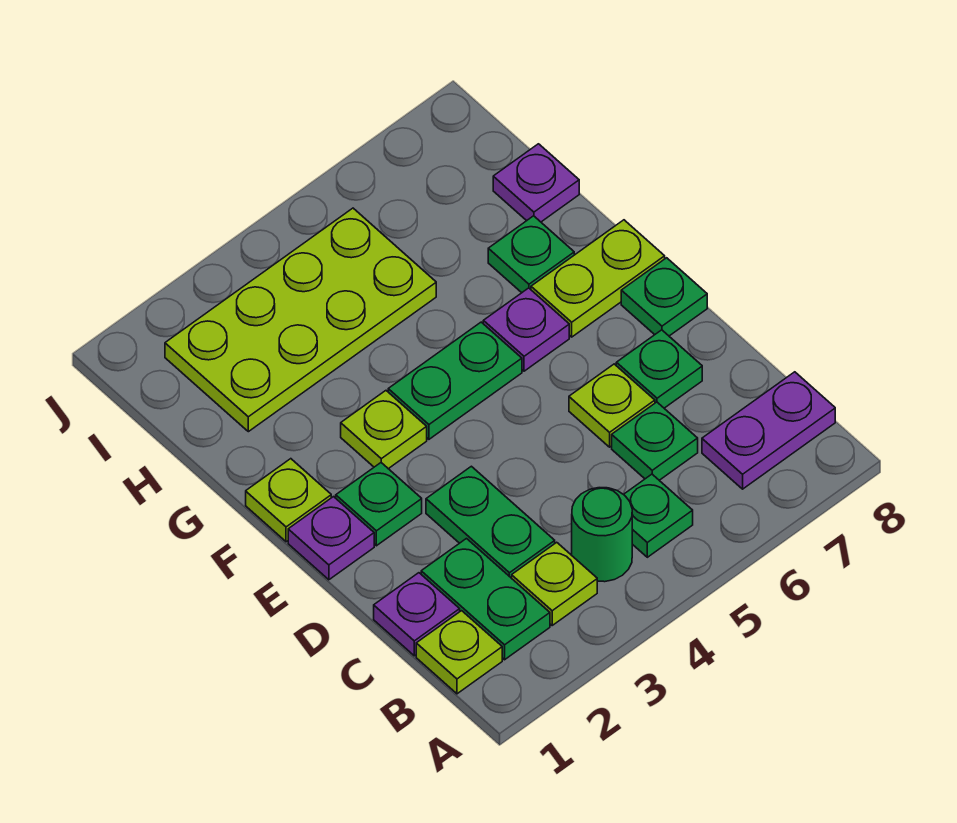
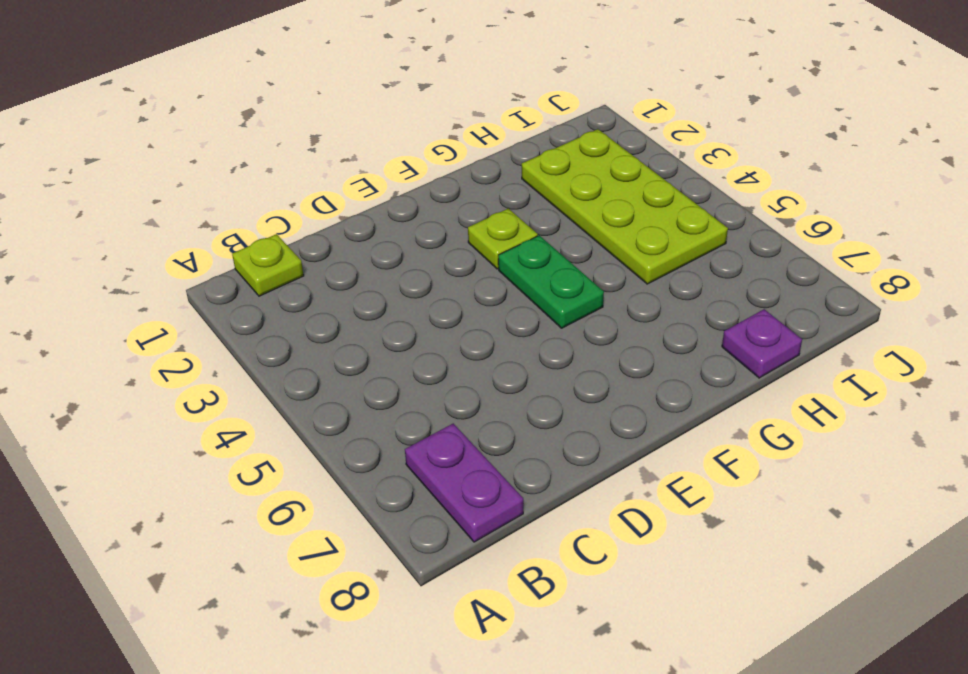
none -> green 1x2 plate [421,539,550,660]
none -> lime 1x1 plate [512,542,597,625]
none -> green 1x1 round brick [572,488,632,582]

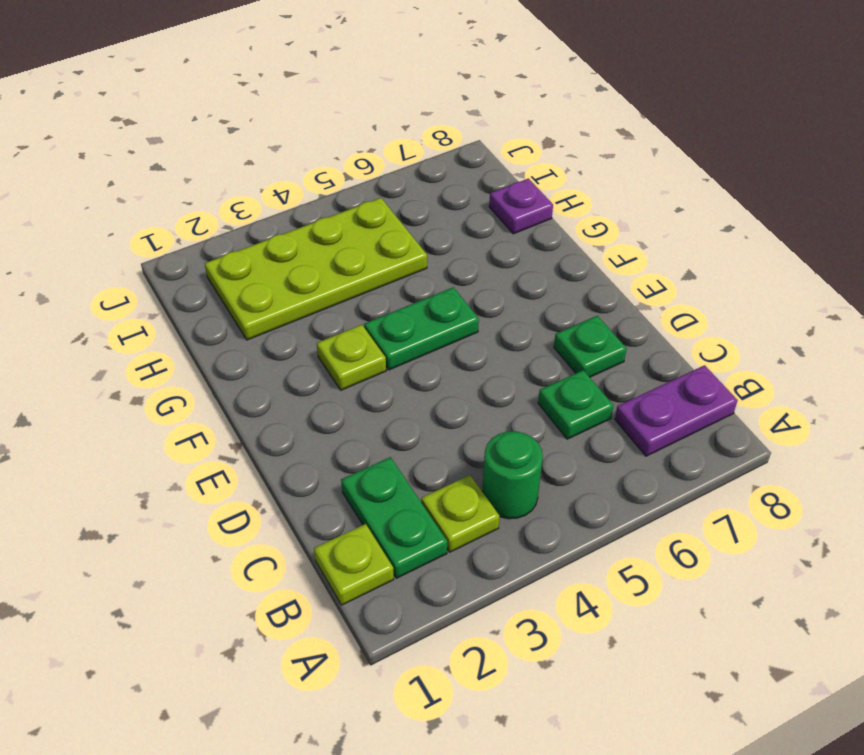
none -> green 1x1 plate [624,474,693,557]
none -> purple 1x1 plate [374,573,460,656]
none -> green 1x2 plate [426,466,555,578]

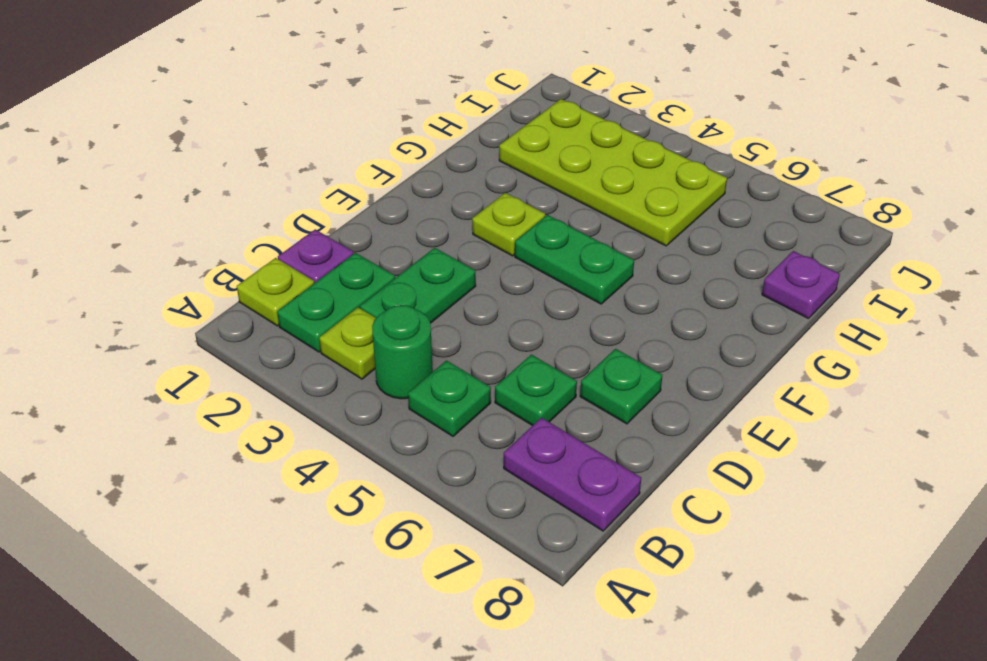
none -> lime 1x1 plate [569,364,655,447]
none -> purple 1x1 plate [288,497,374,580]
none -> green 1x1 plate [336,463,422,546]

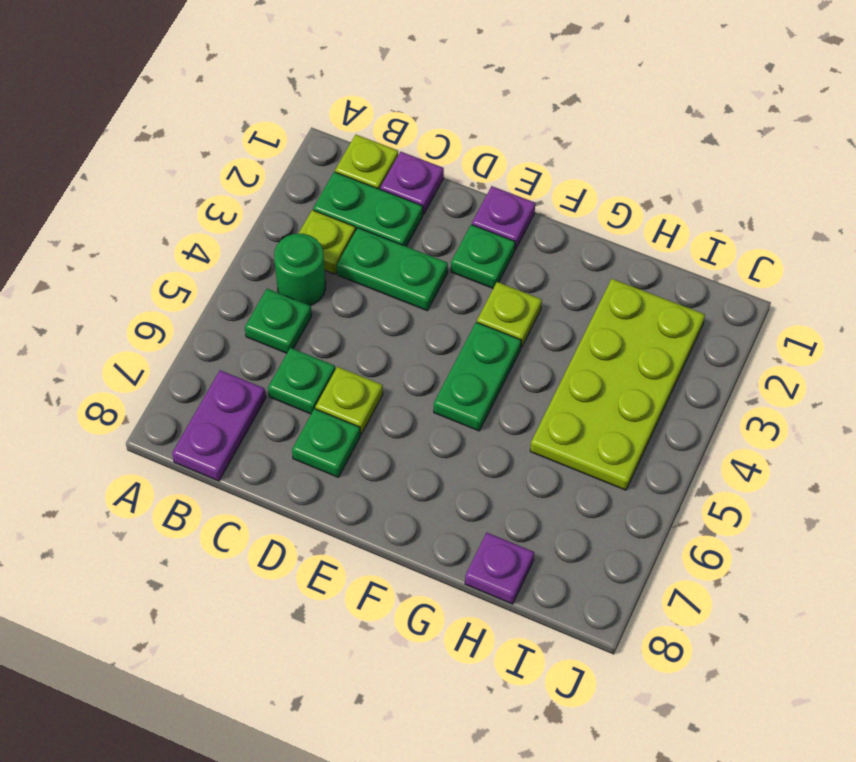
none -> green 1x1 plate [621,258,707,336]
none -> lime 1x1 plate [246,459,331,542]
none -> purple 1x1 plate [483,288,569,371]

